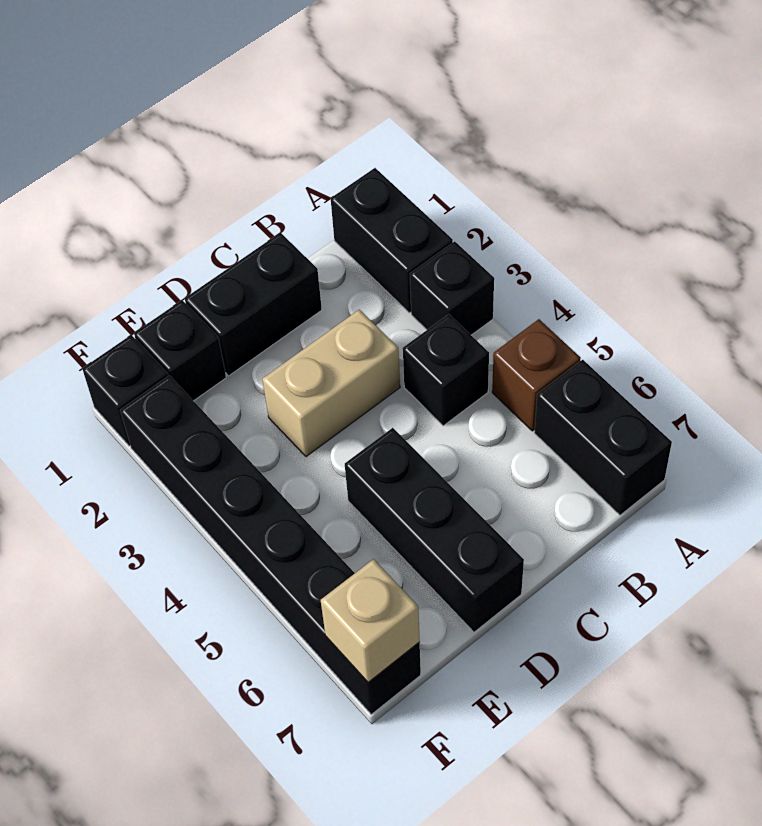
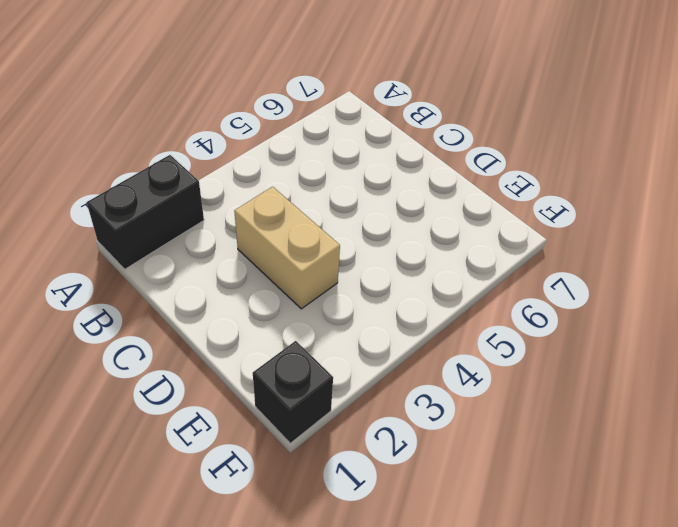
none -> black 1x1 brick [410,241,494,335]
none -> brown 1x1 brick [492,319,581,431]
none -> black 1x2 brick [534,360,672,515]

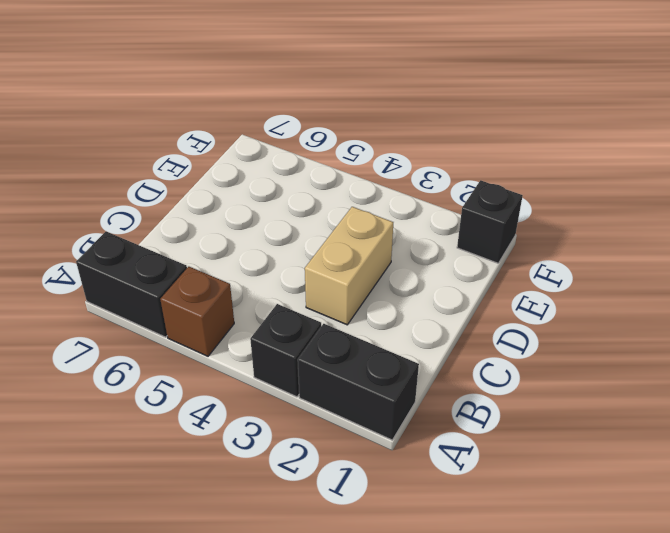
none -> black 1x1 brick [403,314,489,426]
none -> black 1x2 brick [185,233,322,376]
none -> black 1x3 brick [345,428,524,632]

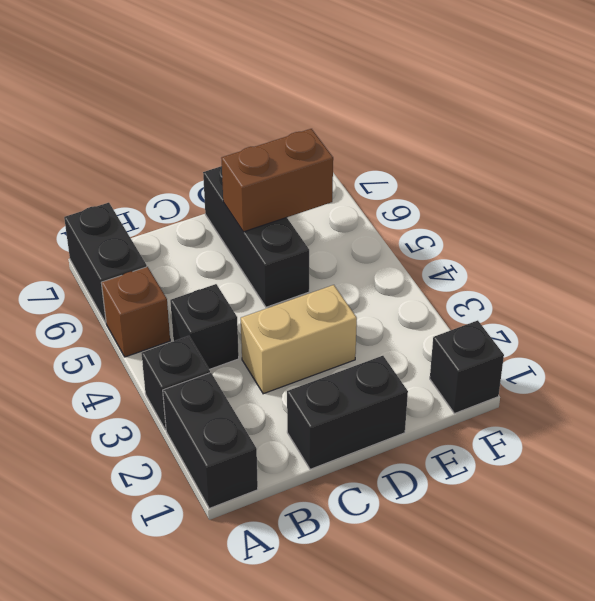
brown 1x2 brick [221,129,333,232] -> none
none -> black 1x1 brick [134,300,226,401]
none -> black 1x6 brick [120,375,421,714]
none -> tan 1x1 brick [321,559,420,682]

